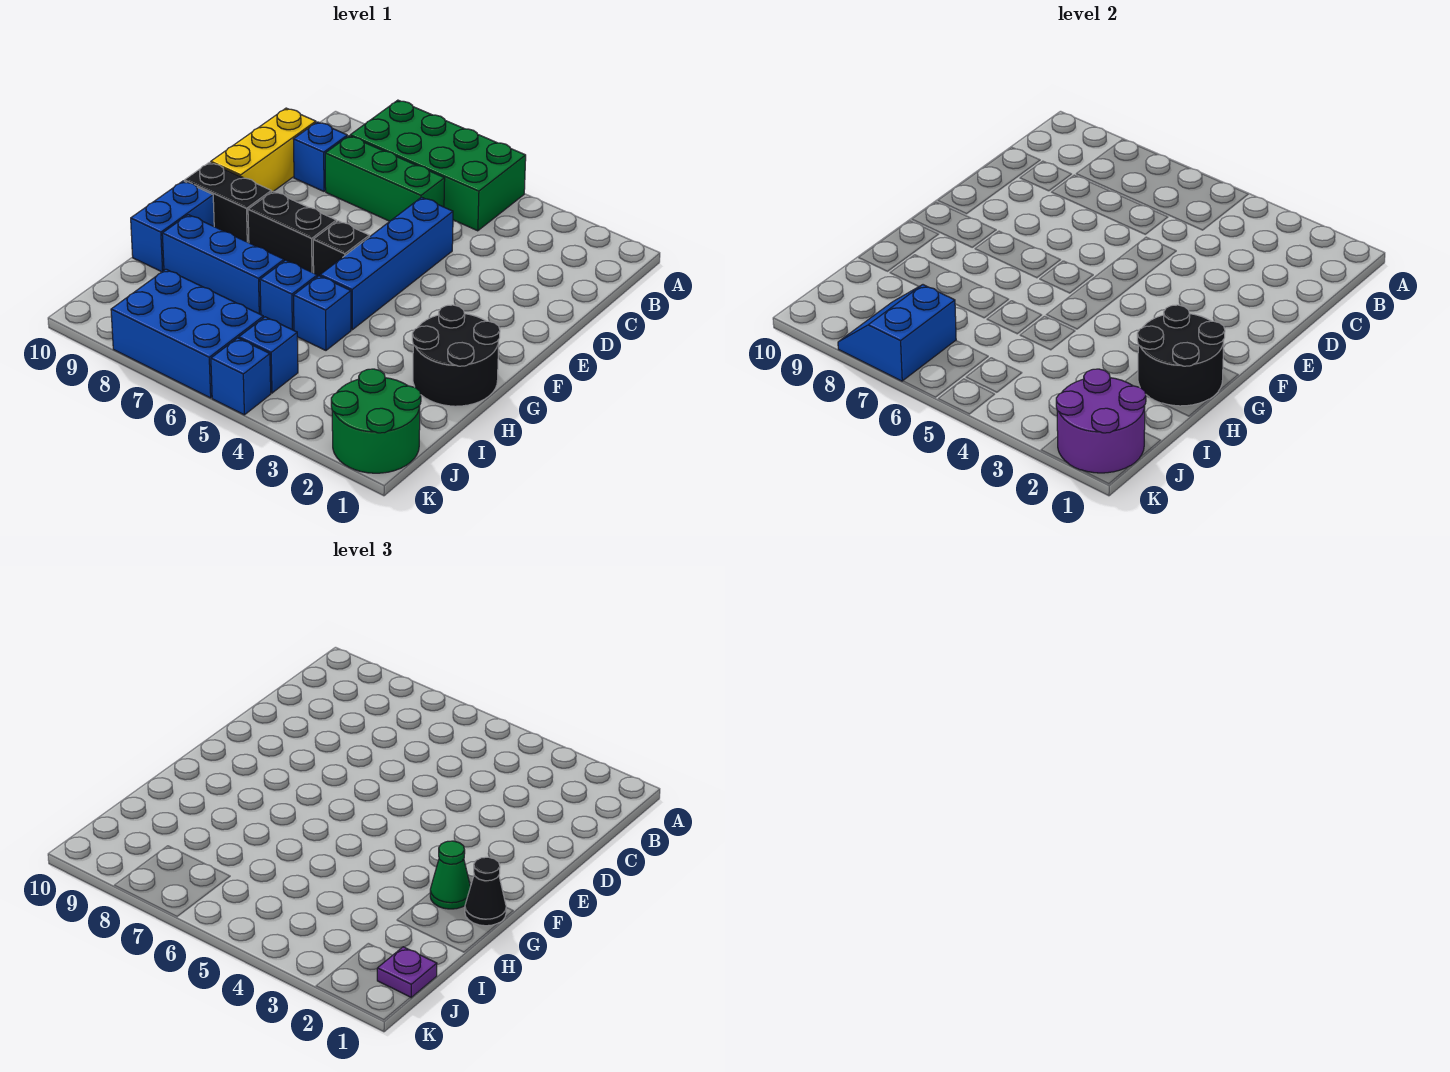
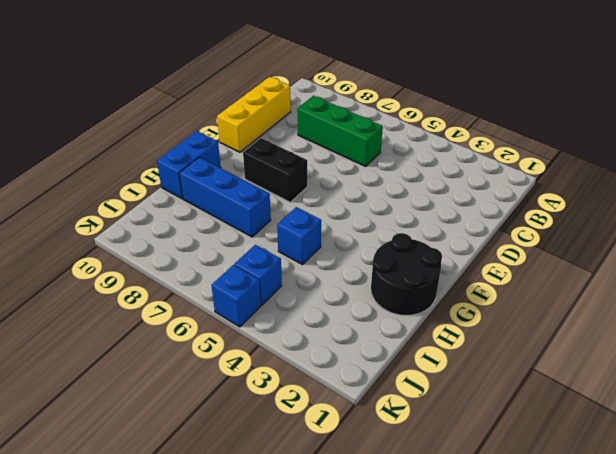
none -> green 2x4 brick [350,100,526,231]
none -> blue 1x1 brick [293,122,347,191]
none -> blue 1x4 brick [320,197,453,330]

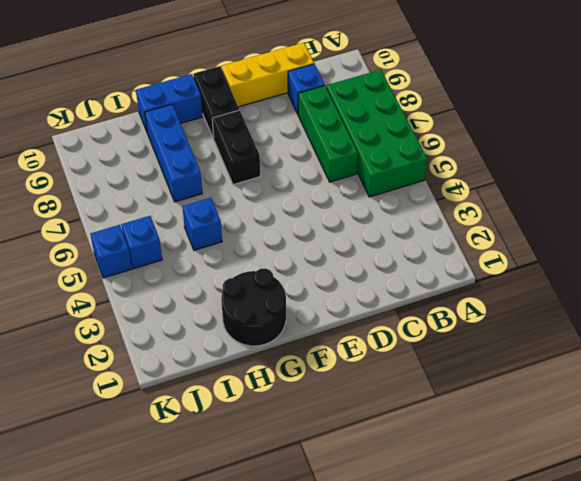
none -> blue 1x4 brick [320,197,453,330]
none -> black 1x1 brick [313,221,369,277]
none -> blue 1x1 brick [260,260,317,330]

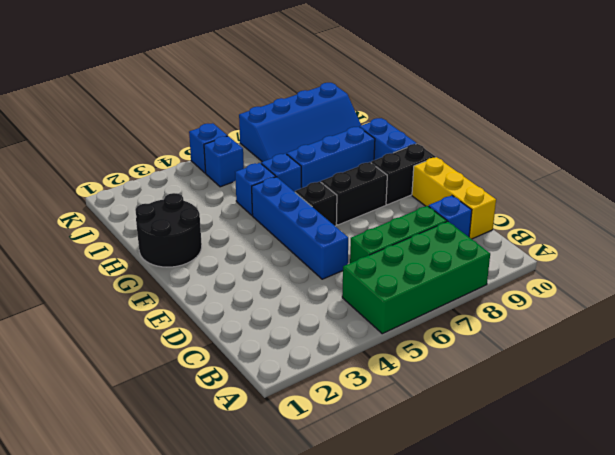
blue 2x4 slope [239,83,361,162] -> blue 2x3 brick [111,269,264,398]
none -> green 2x2 round brick [331,369,421,473]
none -> black 2x2 round brick [1137,305,1225,406]
none -> purple 2x2 round brick [1056,369,1146,473]

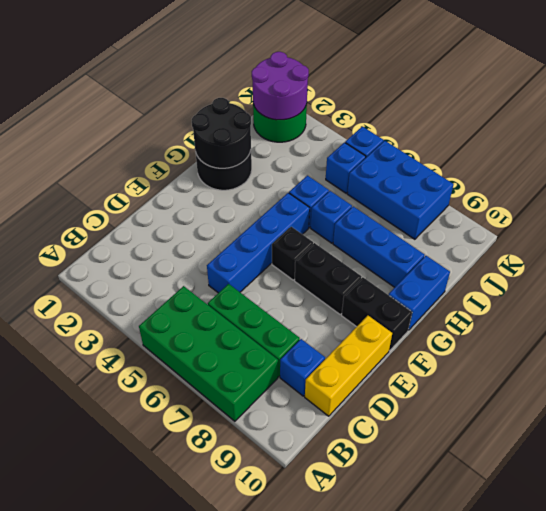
none -> blue 2x2 slope [838,285,956,381]
none -> black 1x1 cone [465,857,506,926]
none -> green 1x1 cone [430,841,470,909]

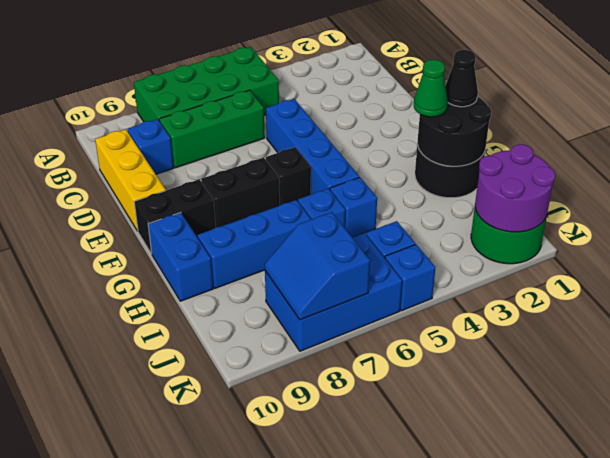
none -> purple 1x1 plate [377,947,437,998]

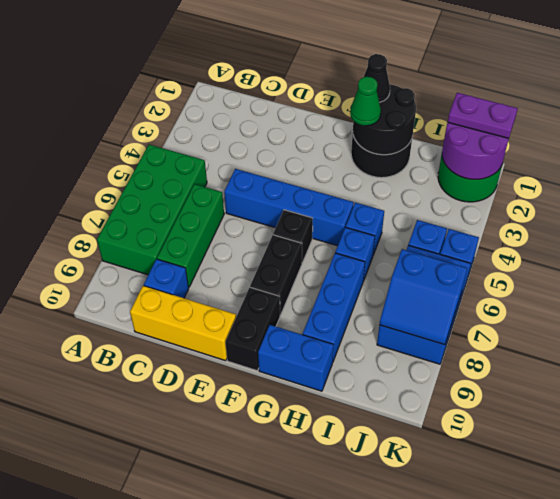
purple 1x2 plate [448,93,518,138] -> purple 1x1 plate [377,947,437,998]

